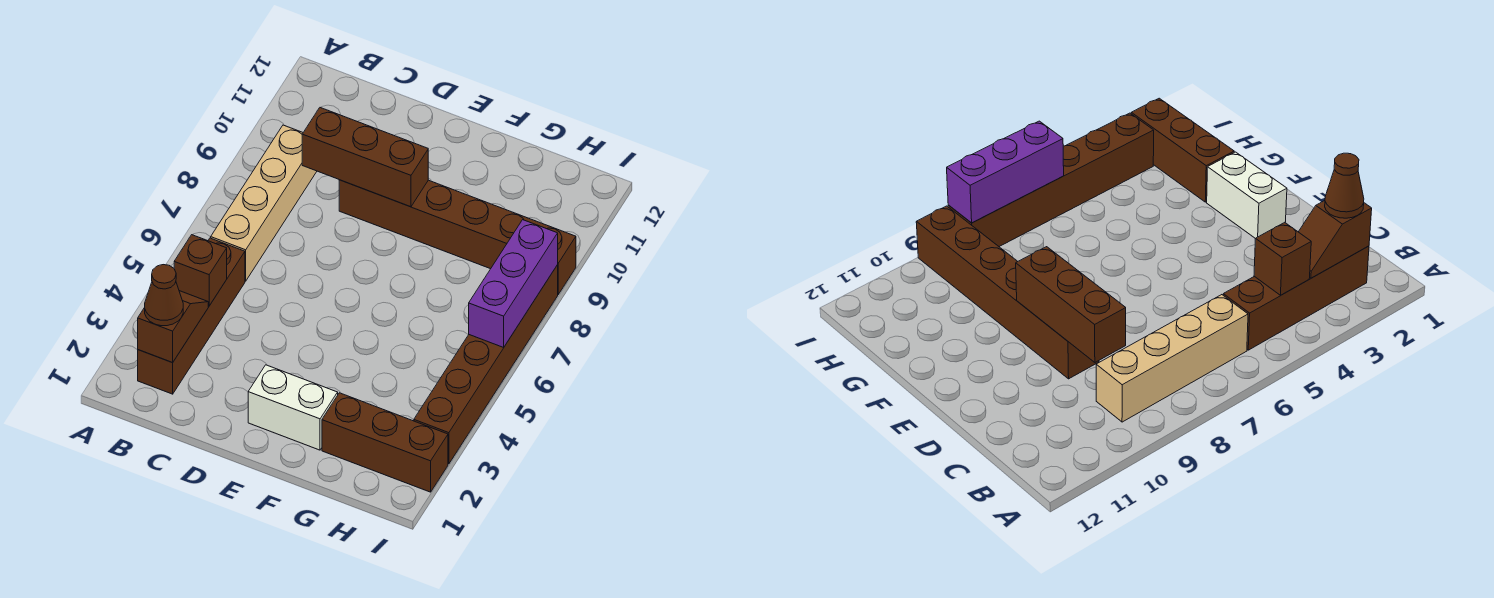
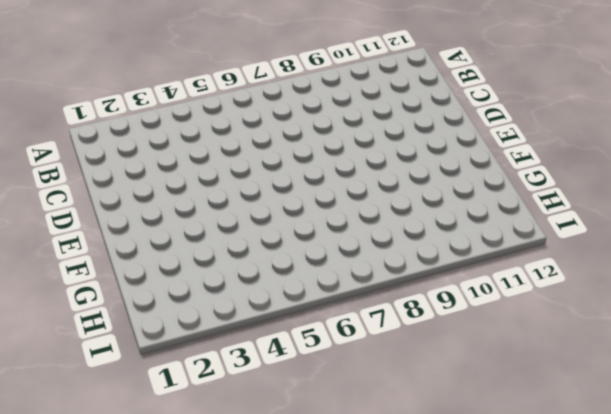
none -> brown 1x4 brick [138,238,245,394]
none -> tan 1x4 brick [211,125,317,281]

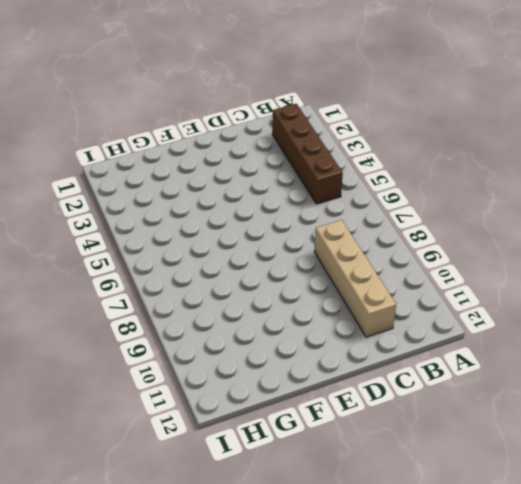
tan 1x4 brick [314,220,396,337] -> tan 1x4 brick moved to [211,125,317,281]
none -> brown 1x6 brick [339,180,576,294]
none -> white 1x2 brick [248,365,338,450]

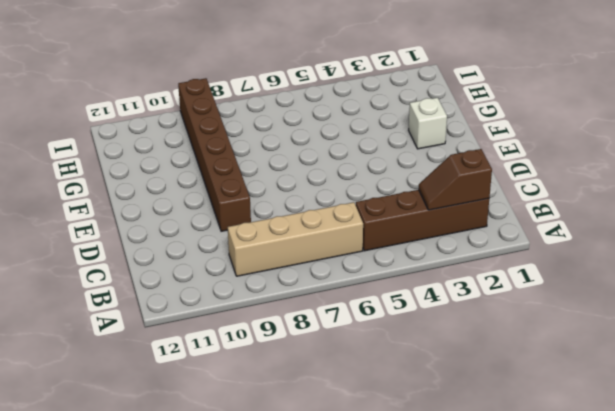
white 1x1 brick [409,98,447,149] -> white 1x2 brick [248,365,338,450]
none -> brown 1x3 brick [322,393,448,492]
none -> brown 1x6 brick [414,265,558,464]

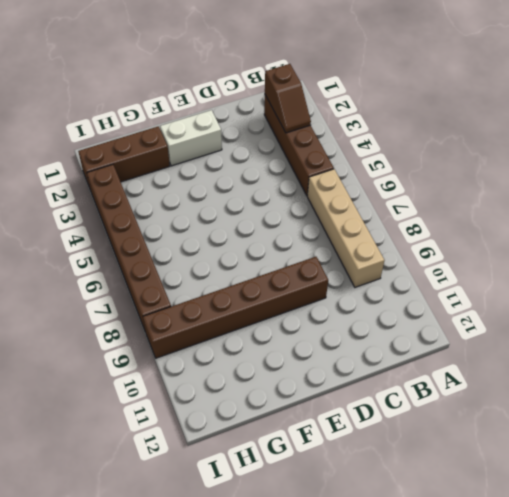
none -> brown 1x1 brick [174,235,227,306]
none -> brown 1x3 brick [302,108,428,207]

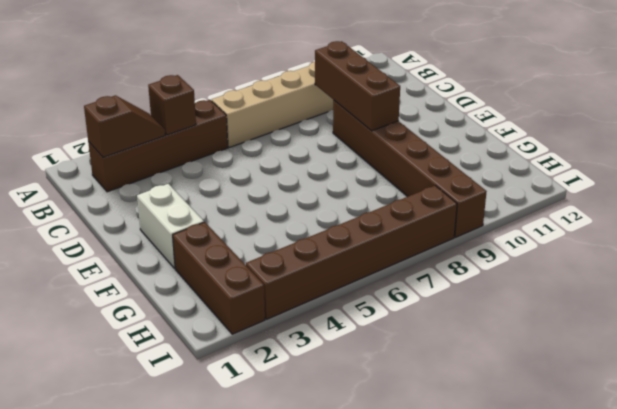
none -> purple 1x3 brick [469,220,558,347]
none -> brown 1x1 cone [145,265,183,326]

